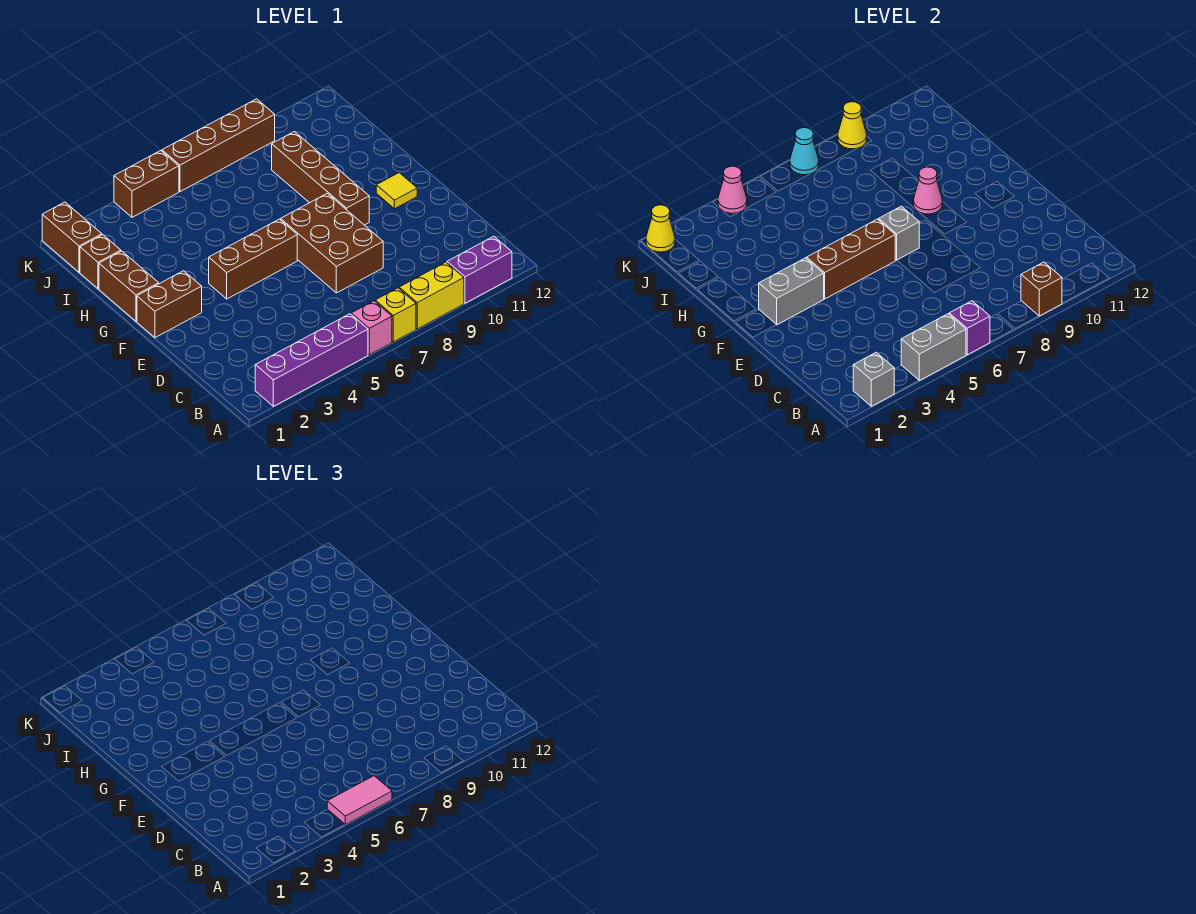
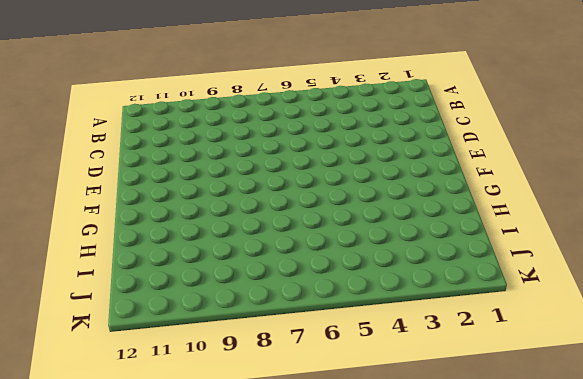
none -> purple 1x4 brick [255,314,368,406]
none -> pink 1x1 brick [351,301,392,355]
none -> yellow 1x1 brick [375,288,416,342]

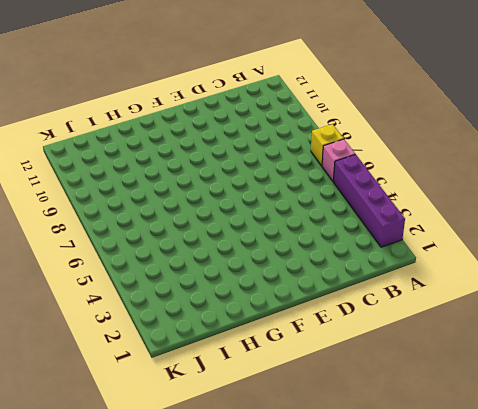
none -> yellow 1x2 brick [399,262,464,329]
none -> purple 1x2 brick [447,236,512,303]
none -> brown 2x3 brick [281,193,383,293]

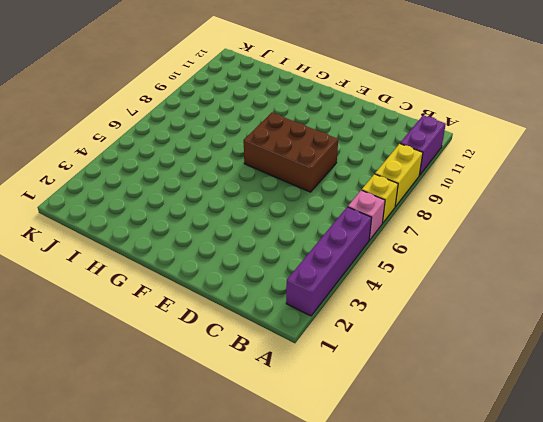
none -> brown 1x2 brick [137,271,202,338]
none -> brown 1x3 brick [209,219,297,299]
none -> brown 1x4 brick [272,132,369,225]

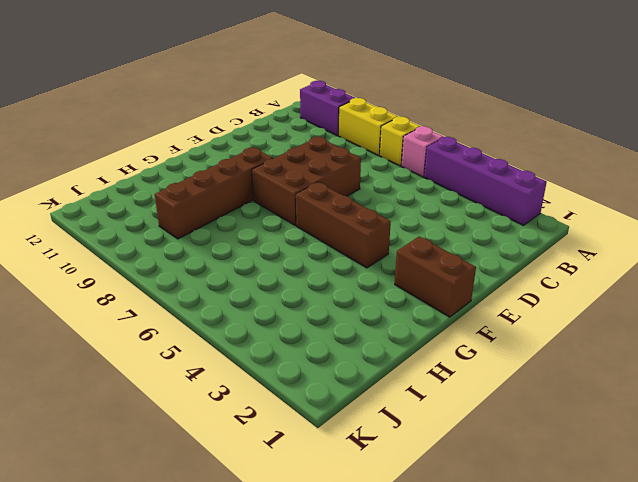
none -> yellow 1x1 tile [376,173,417,209]
none -> brown 1x2 brick [99,251,159,321]
none -> brown 1x1 brick [80,235,121,289]

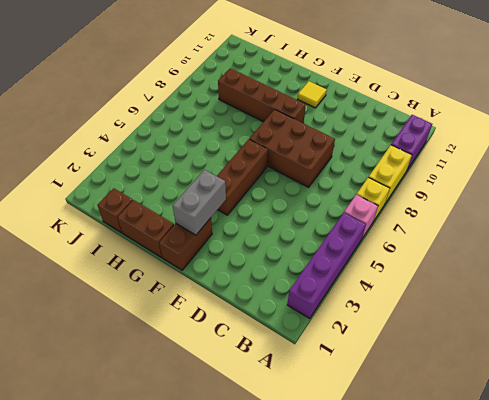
none -> brown 1x2 brick [42,202,102,272]
none -> brown 1x2 brick [114,151,179,217]
none -> brown 1x4 brick [162,99,275,192]

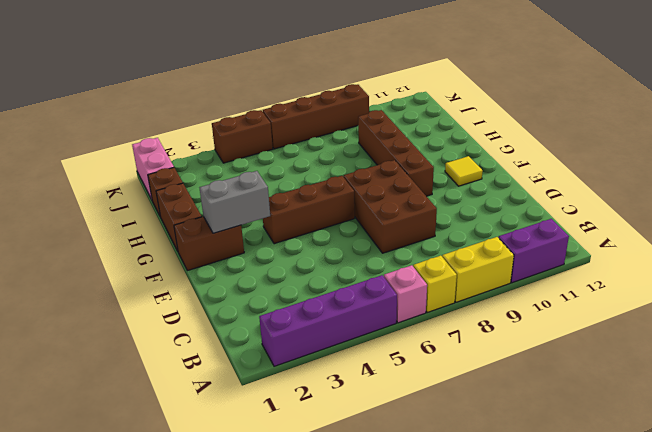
pink 1x2 brick [132,138,174,200] -> brown 1x2 brick [42,202,102,272]
none -> grey 1x1 brick [853,352,894,406]
none -> grey 1x2 brick [901,314,966,381]
none -> purple 1x1 brick [949,301,990,355]

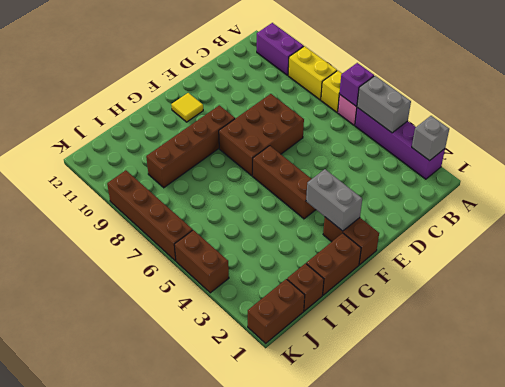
none -> brown 1x1 brick [1021,262,1062,316]
none -> brown 1x3 brick [806,219,895,299]
none -> grey 1x1 brick [879,206,919,260]

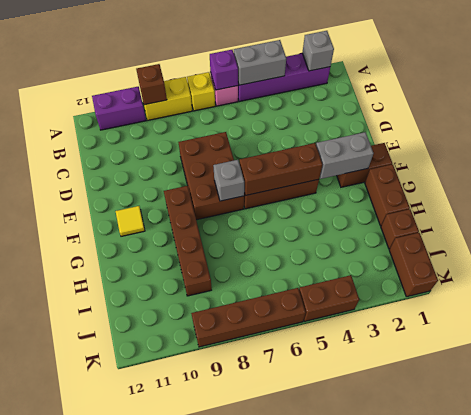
none -> pink 1x1 cone [913,167,943,214]
none -> yellow 1x1 cone [646,205,675,252]
none -> pink 1x1 cone [718,166,747,213]

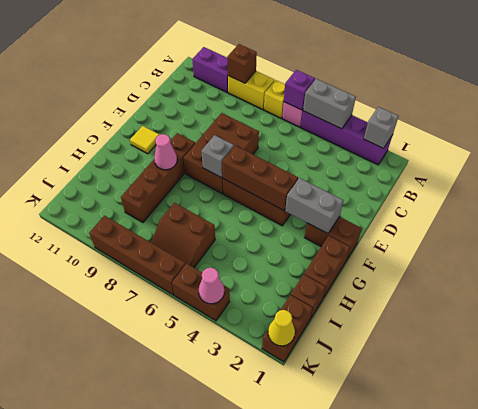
brown 2x2 slope [151,203,215,268] -> none
none -> cyan 1x1 cone [790,128,819,175]
none -> yellow 1x1 cone [838,102,867,149]
none -> pink 1x2 tile [327,776,392,825]

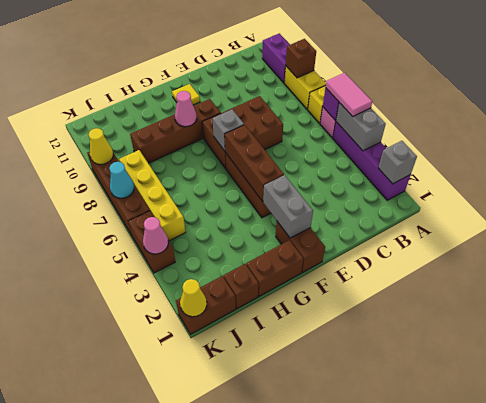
yellow 1x4 brick [119,150,186,241] -> none

